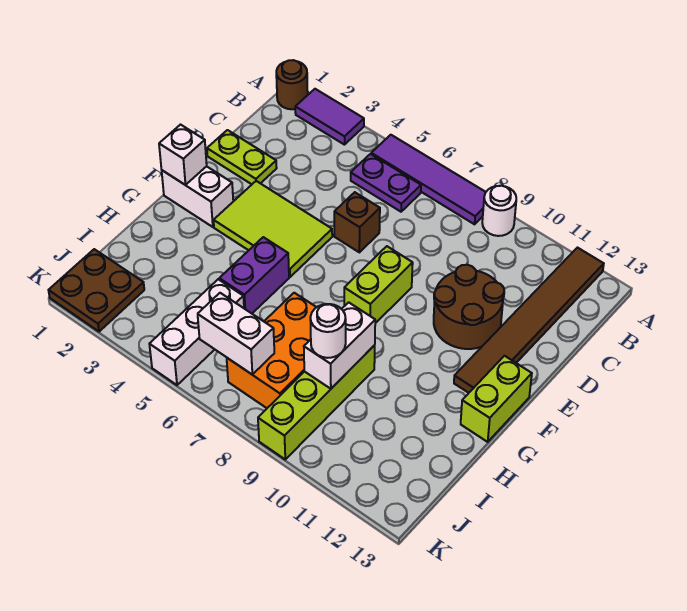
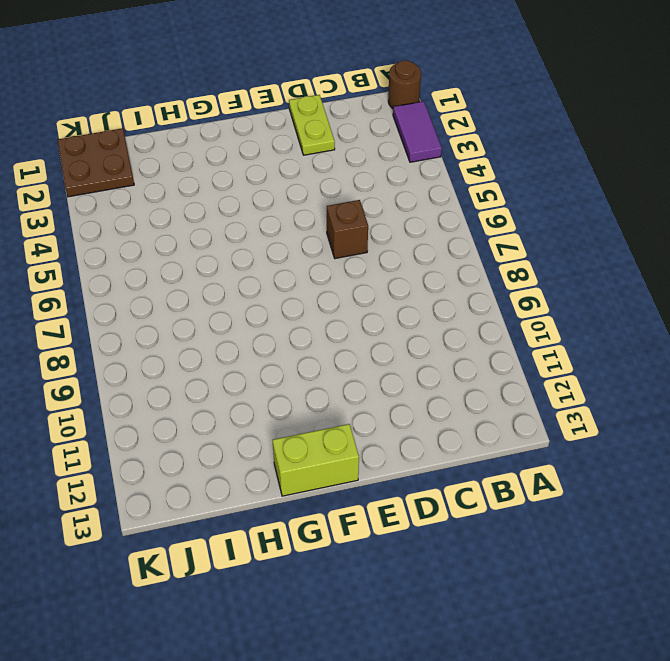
none -> purple 1x4 tile [371,135,486,224]
none -> white 1x1 round brick [482,186,516,236]
none -> brown 1x6 tile [454,248,604,393]

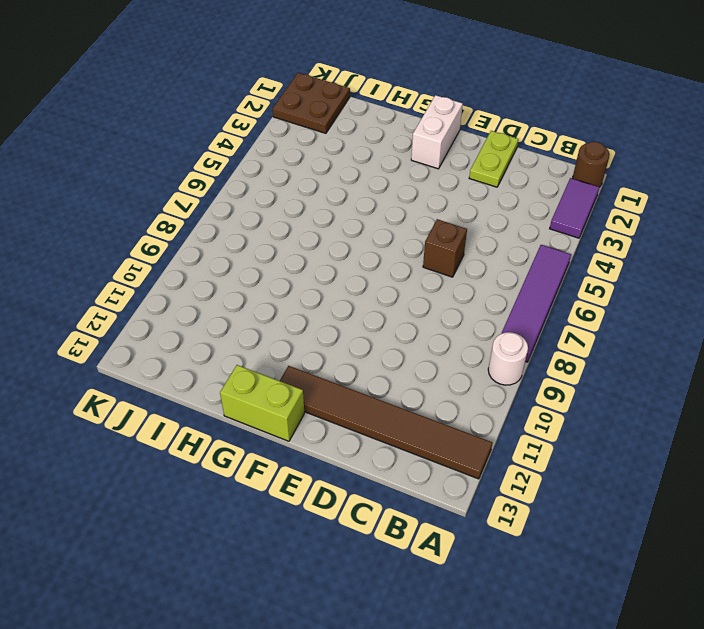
none -> purple 1x2 plate [351,154,421,212]
none -> brown 2x2 round brick [434,265,504,349]
none -> lime 2x3 tile [214,181,332,277]

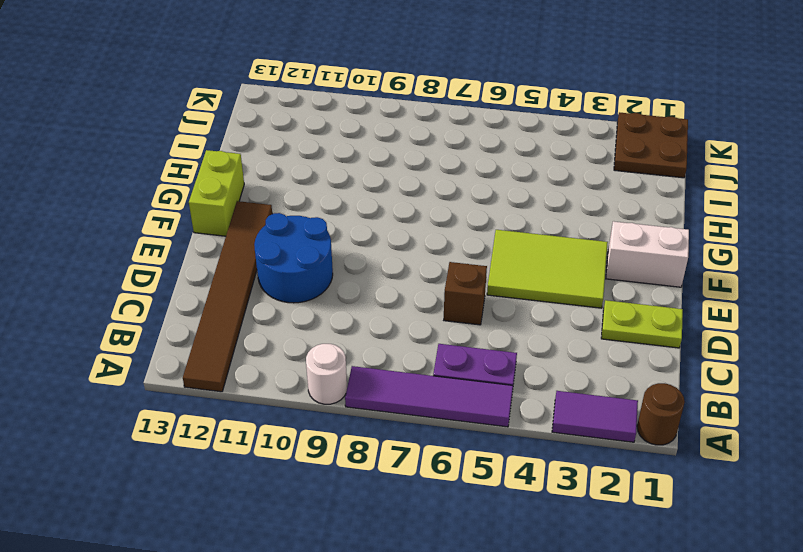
blue 2x2 round brick [254,213,333,303] -> brown 2x2 round brick [434,265,504,349]
none -> lime 1x2 brick [344,246,413,323]
none -> purple 1x2 brick [219,237,289,313]
none -> orange 2x3 brick [227,293,317,408]

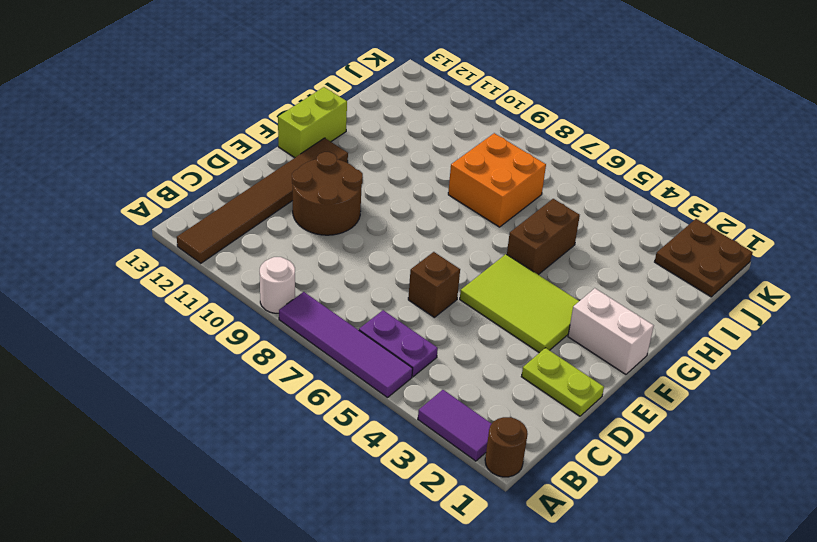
brown 1x2 brick [507,199,580,275] -> purple 1x2 brick [219,237,289,313]
orange 2x2 brick [448,133,546,227] -> orange 2x3 brick [227,293,317,408]
none -> lime 1x2 brick [344,246,413,323]
none -> lime 1x4 brick [258,345,375,459]
none -> white 1x3 brick [149,279,244,385]

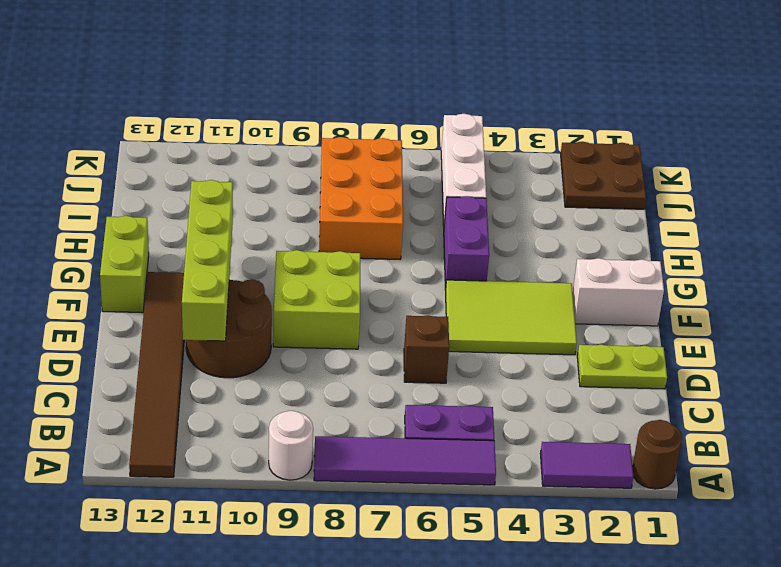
lime 1x4 brick [182,180,233,341] -> lime 1x4 brick moved to [258,345,375,459]
lime 2x2 brick [273,250,360,349] -> lime 1x2 brick [344,246,413,323]
none -> white 1x1 brick [159,125,207,185]
none -> white 1x2 brick [304,302,375,389]
none -> white 1x2 brick [198,293,274,375]

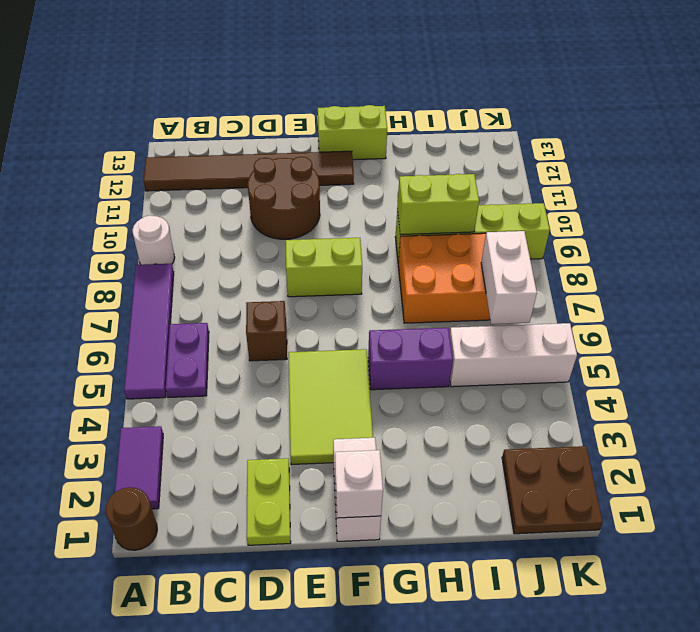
lime 1x2 brick [397,174,479,235] -> white 1x2 brick [304,302,375,389]
none -> white 1x1 round brick [310,304,346,358]

